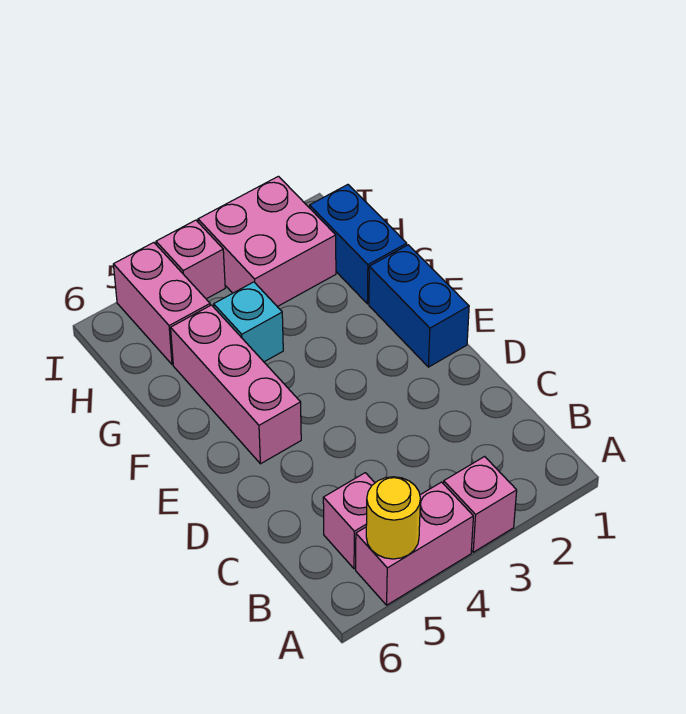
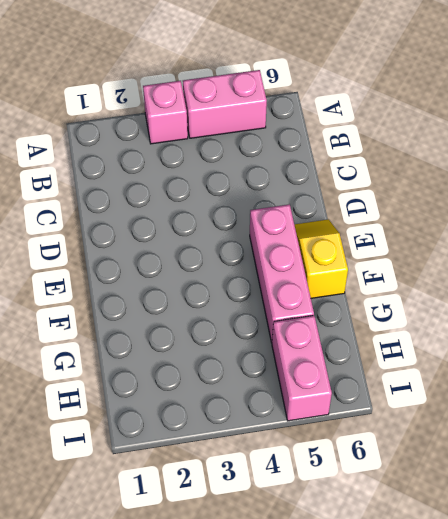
yellow 1x2 slope [294,219,348,298] -> none
none -> pink 1x1 brick [323,473,375,569]
none -> blue 1x2 brick [369,245,469,367]

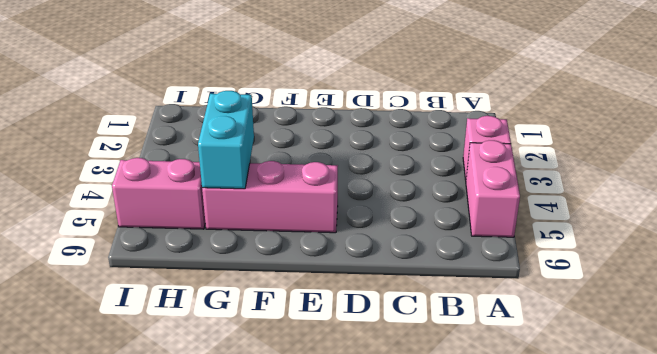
cyan 1x2 brick [198,91,254,189] -> none
none -> pink 1x1 brick [323,473,375,569]
none -> blue 1x2 brick [369,245,469,367]

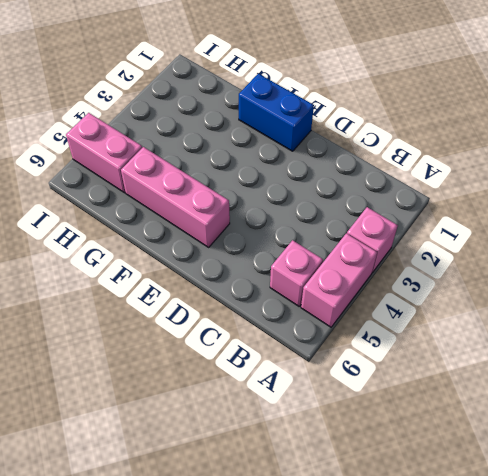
none -> blue 1x2 brick [310,185,407,304]
none -> cyan 1x1 brick [214,282,283,362]

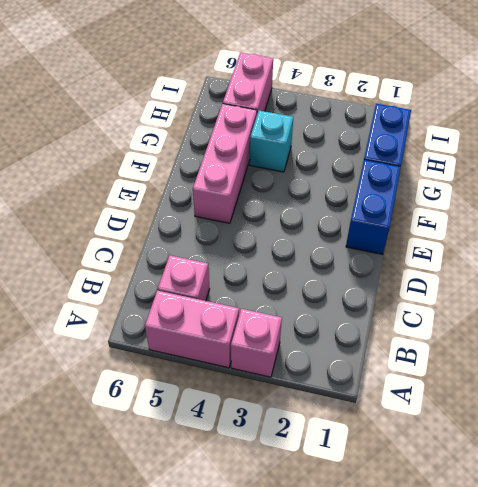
none -> pink 2x2 brick [198,176,336,307]
none -> pink 1x1 brick [156,220,225,299]

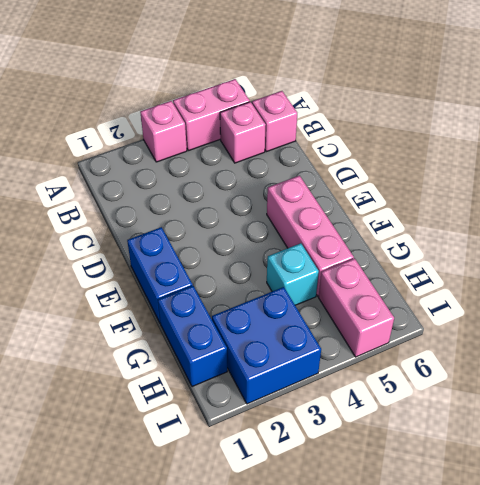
pink 1x1 brick [252,91,297,152] -> pink 1x1 brick moved to [156,220,225,299]
blue 2x2 brick [212,287,321,404] -> pink 2x2 brick [198,176,336,307]
none -> yellow 1x1 round brick [366,477,420,559]

